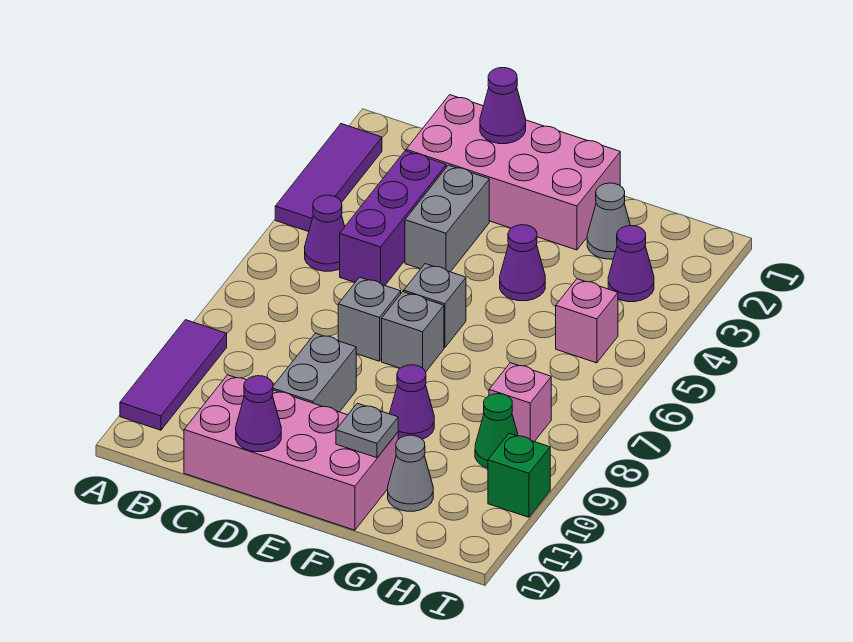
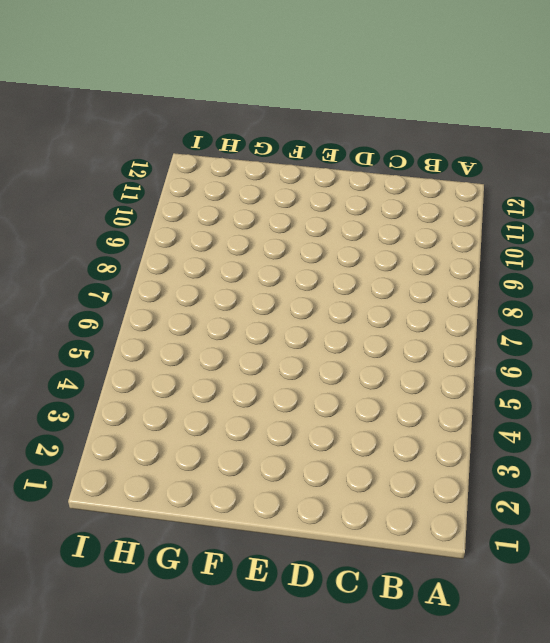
none -> purple 1x3 tile [275,124,382,232]
none -> purple 1x3 tile [120,320,227,430]
none -> purple 1x1 cone [305,195,345,271]

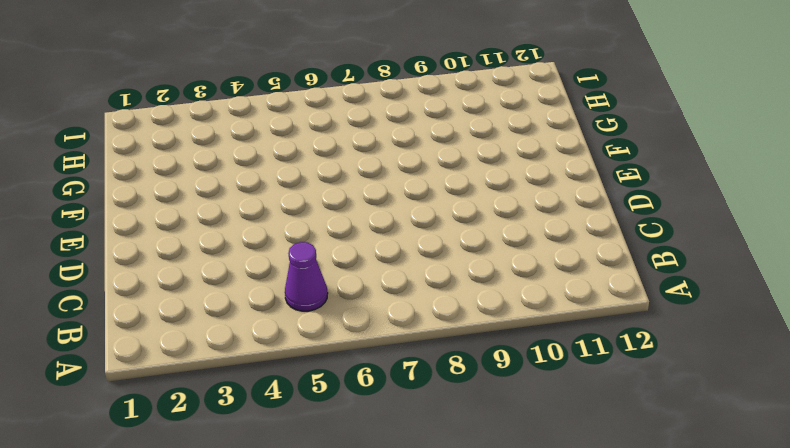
none -> purple 1x3 tile [275,124,382,232]
none -> purple 1x3 tile [120,320,227,430]
none -> pink 2x4 brick [406,95,620,250]

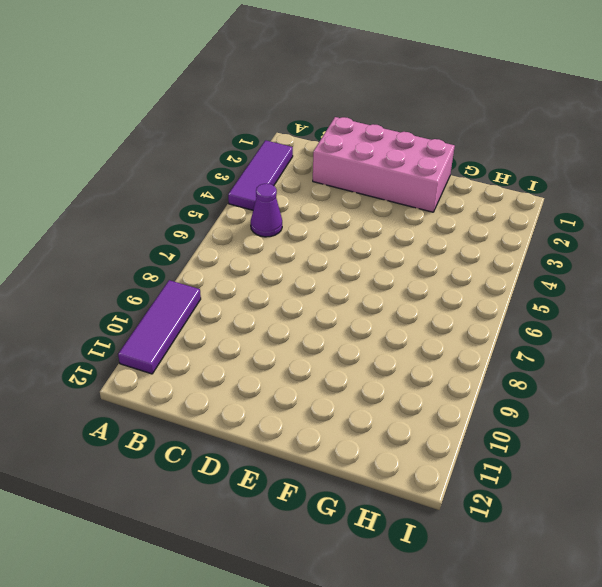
none -> purple 1x3 brick [340,151,446,285]
none -> pink 2x4 brick [184,375,398,530]
none -> grey 1x2 brick [405,165,489,272]

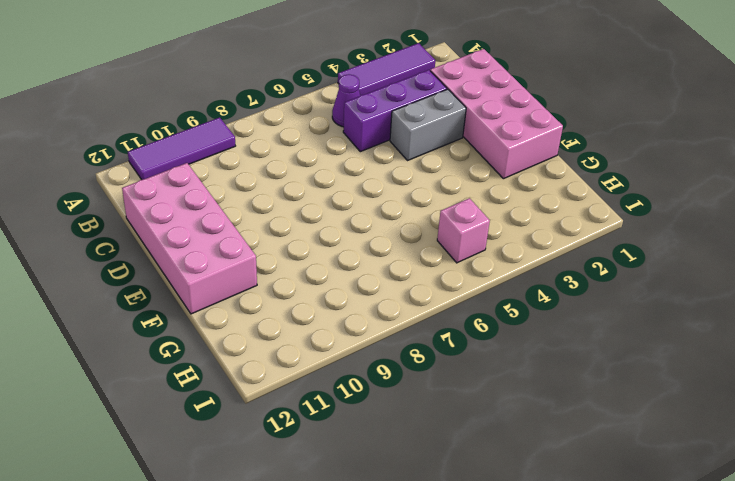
none -> grey 1x1 brick [338,277,401,361]
none -> grey 1x2 brick [273,333,356,412]
none -> grey 1x1 brick [404,264,466,348]

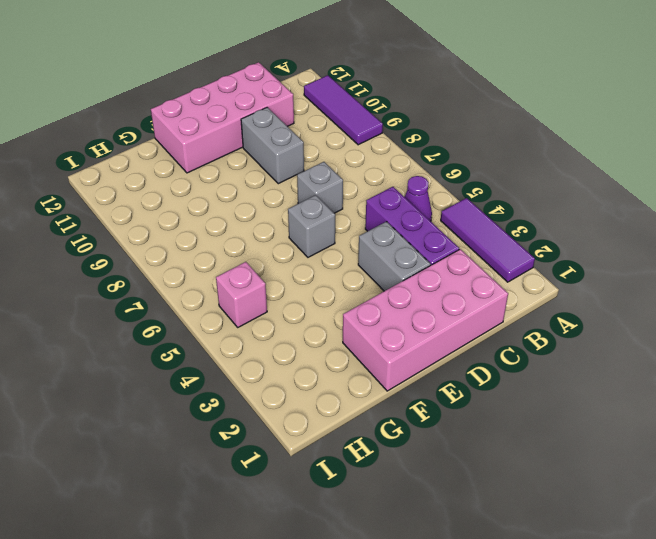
none -> grey 1x1 brick [382,292,444,372]
none -> purple 1x1 cone [500,225,545,301]
none -> purple 1x1 cone [390,365,434,439]

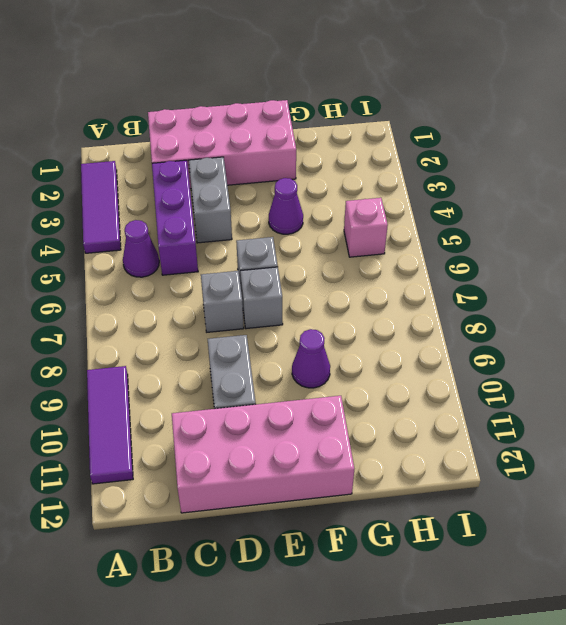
none -> grey 1x1 cone [587,183,631,259]
none -> grey 1x1 cone [388,435,433,511]
none -> purple 1x1 cone [608,226,654,302]

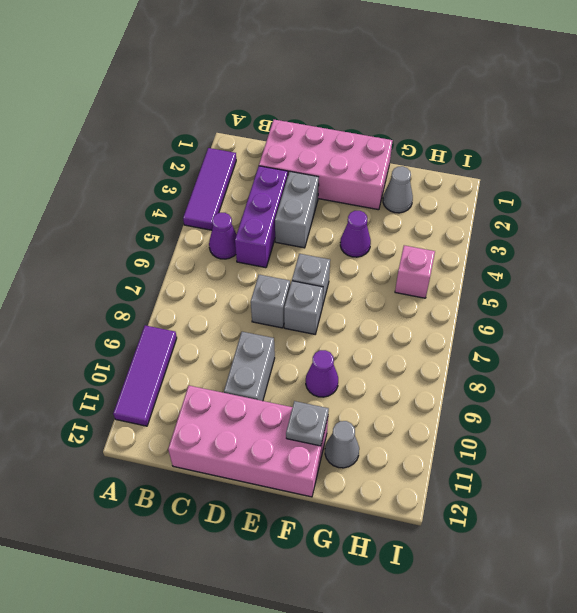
none -> purple 1x1 cone [608,226,654,302]
none -> pink 1x1 brick [489,363,551,442]
none -> green 1x1 cone [475,394,518,468]

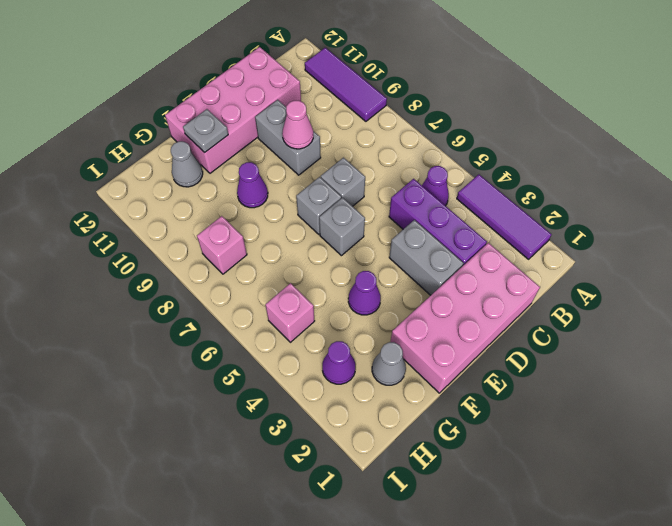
pink 1x1 cone [282,101,313,149] -> none
none -> green 1x1 cone [475,394,518,468]
none -> green 1x1 brick [488,433,550,517]
none -> purple 1x1 cone [480,68,526,144]

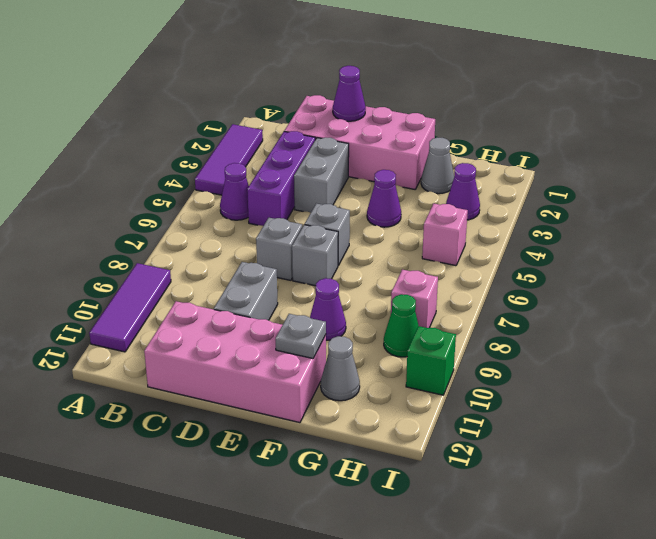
none -> purple 1x1 cone [236,376,281,452]

